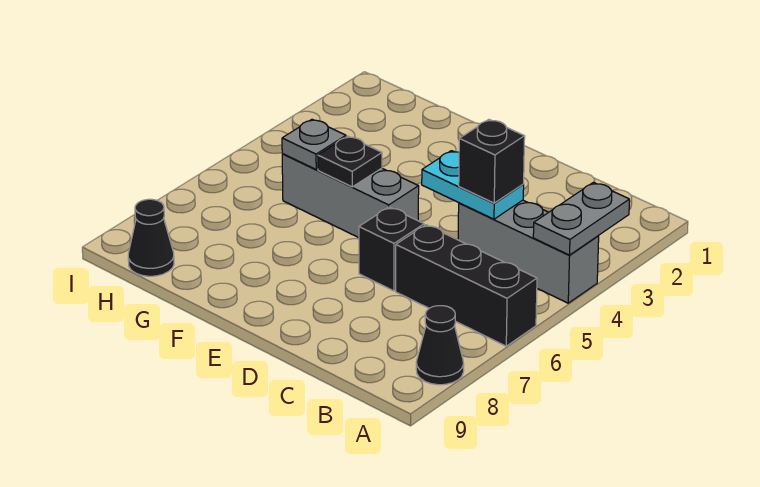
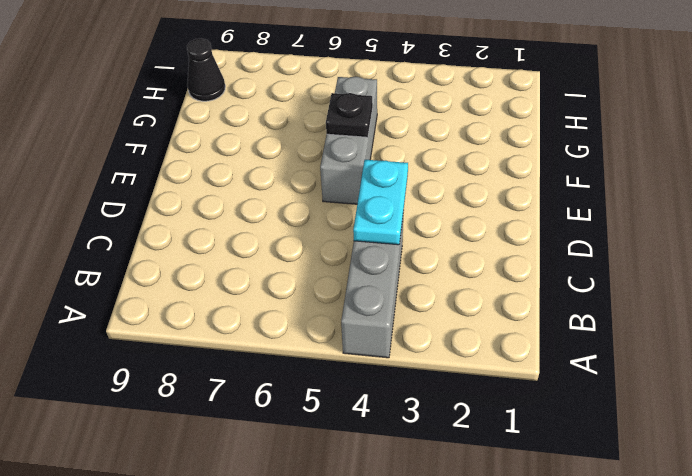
none -> black 1x3 brick [396,225,537,346]
none -> black 1x1 cone [416,306,464,385]

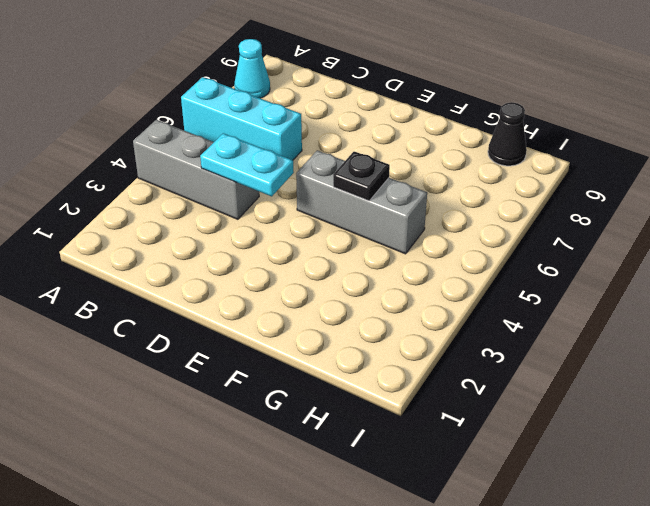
cyan 1x3 brick [181,77,302,160] -> black 1x3 brick [396,225,537,346]
cyan 1x1 cone [234,39,270,98] -> black 1x1 cone [416,306,464,385]
none -> black 1x1 brick [359,207,424,291]
none -> grey 1x2 plate [533,182,629,255]

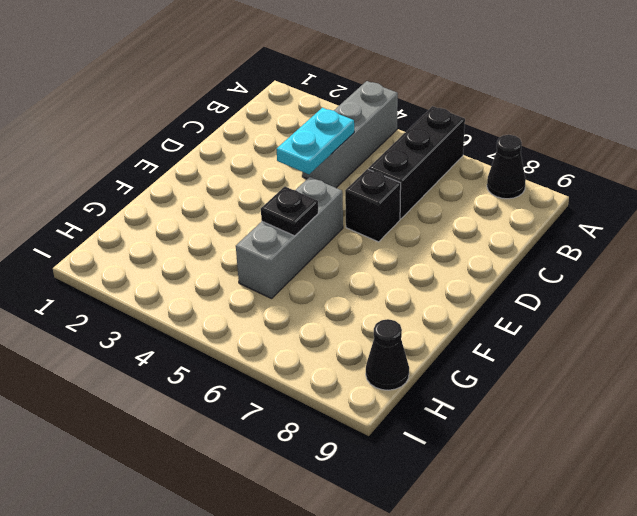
none -> grey 1x2 plate [533,182,629,255]
none -> grey 1x1 plate [282,119,346,169]

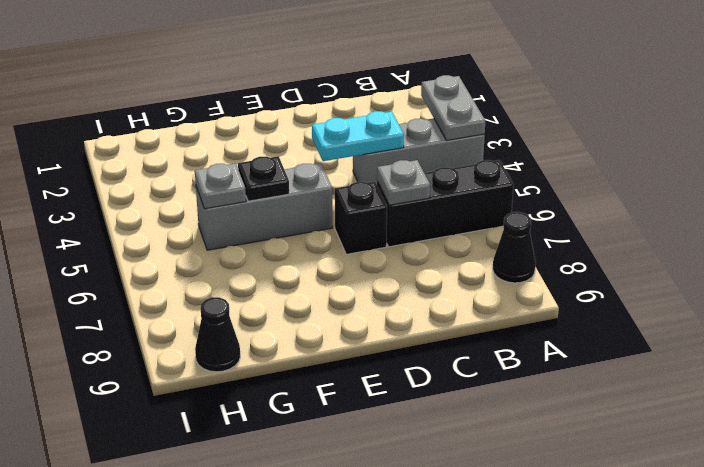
grey 1x1 plate [377,160,430,205] -> none
none -> black 1x1 brick [459,120,525,203]

